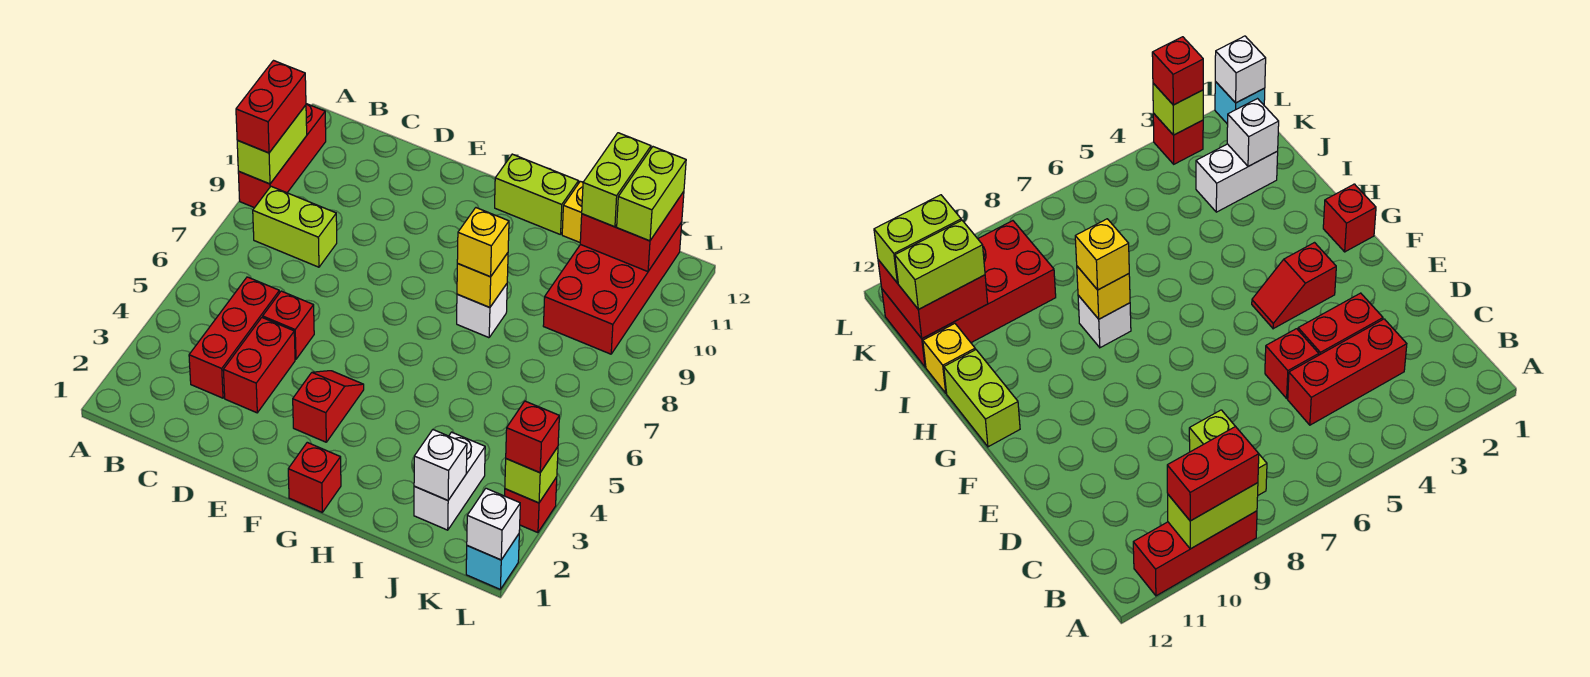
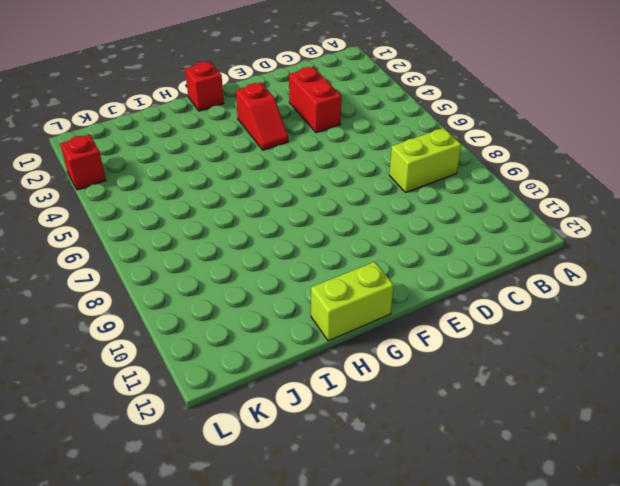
none -> red 1x3 brick [238,104,326,208]
none -> red 1x3 brick [189,277,279,398]
none -> red 1x1 brick [263,291,314,359]

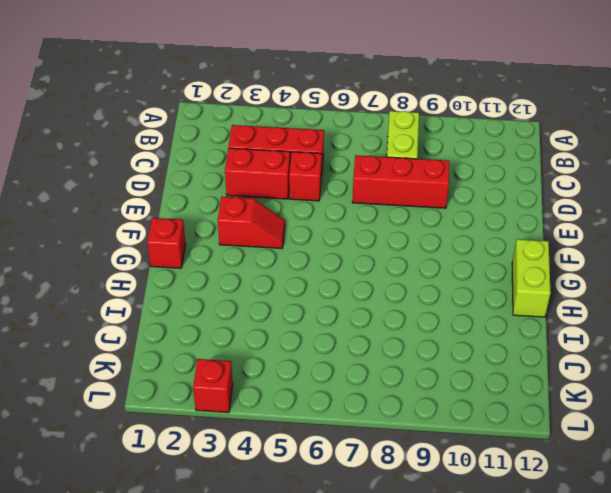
red 1x3 brick [352,155,449,208] -> red 1x3 brick moved to [238,104,326,208]
none -> white 1x1 brick [457,284,507,338]
none -> yellow 1x1 brick [562,181,583,242]
none -> white 1x2 brick [414,432,485,530]

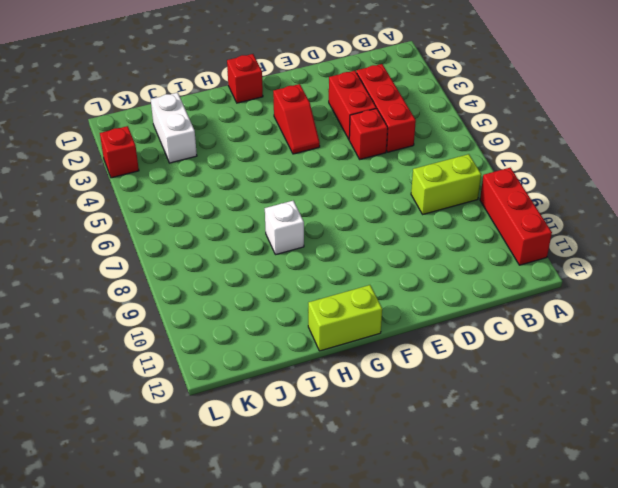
none -> yellow 1x1 brick [562,181,583,242]
none -> red 2x4 brick [543,222,682,354]
none -> cyan 1x1 brick [466,534,519,589]

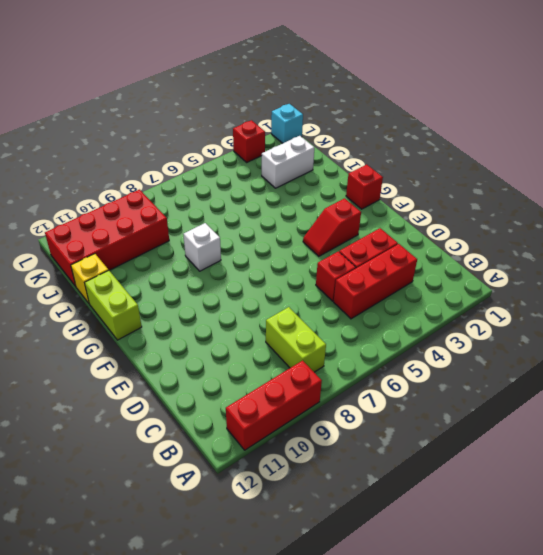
none -> lime 1x2 brick [237,105,307,184]
none -> yellow 1x1 brick [457,253,508,308]
none -> white 1x1 brick [414,430,467,500]

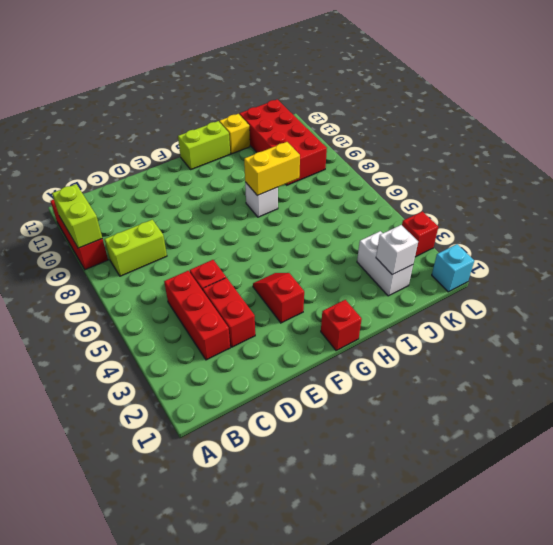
yellow 1x2 brick [244,142,300,196] -> yellow 1x1 brick [457,253,508,308]
none -> red 2x2 brick [580,192,684,272]
none -> white 1x1 brick [467,488,520,560]
none -> lime 1x1 brick [505,447,558,503]

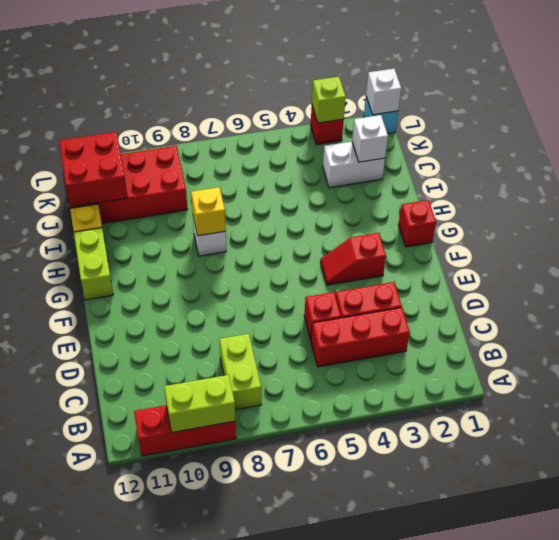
none -> red 1x2 brick [236,61,306,153]
none -> yellow 1x1 brick [457,208,509,277]
none -> lime 1x2 brick [582,133,651,227]

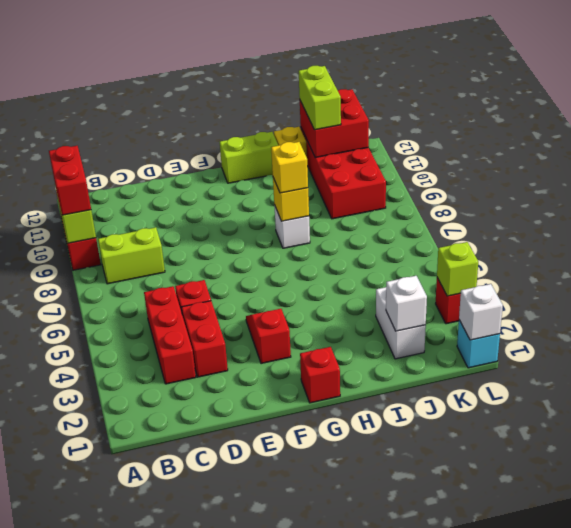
none -> lime 1x2 brick [617,147,686,241]
none -> red 1x1 brick [506,401,559,473]

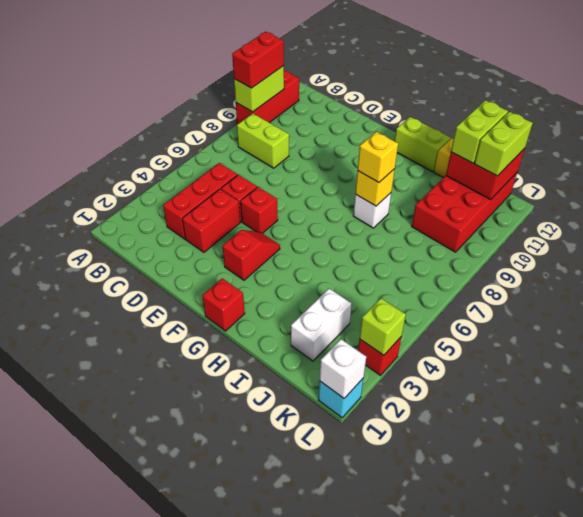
red 1x1 brick [241,187,278,233] -> red 1x1 brick moved to [506,401,559,473]
none -> white 1x1 brick [414,430,467,500]

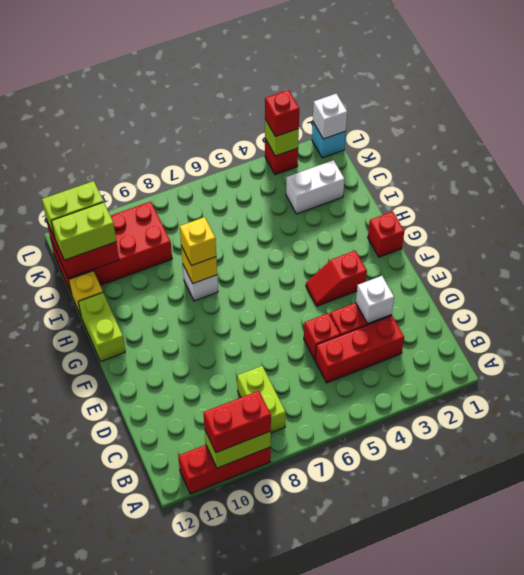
white 1x1 brick [356,276,394,324] -> white 1x1 brick moved to [414,430,467,500]

